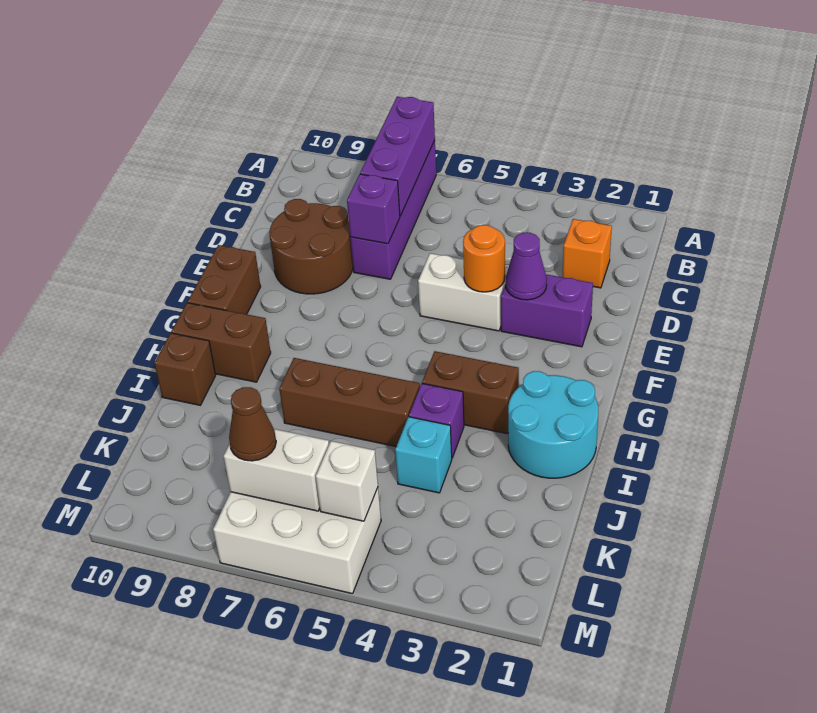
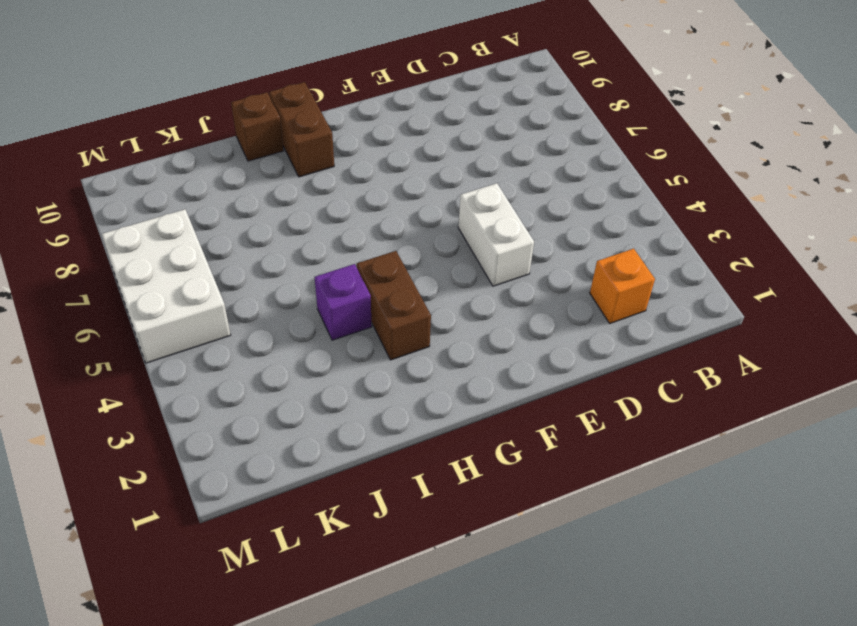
none -> purple 1x4 brick [350,140,436,279]
none -> brown 2x2 round brick [269,199,353,294]
none -> purple 1x2 brick [501,274,593,347]

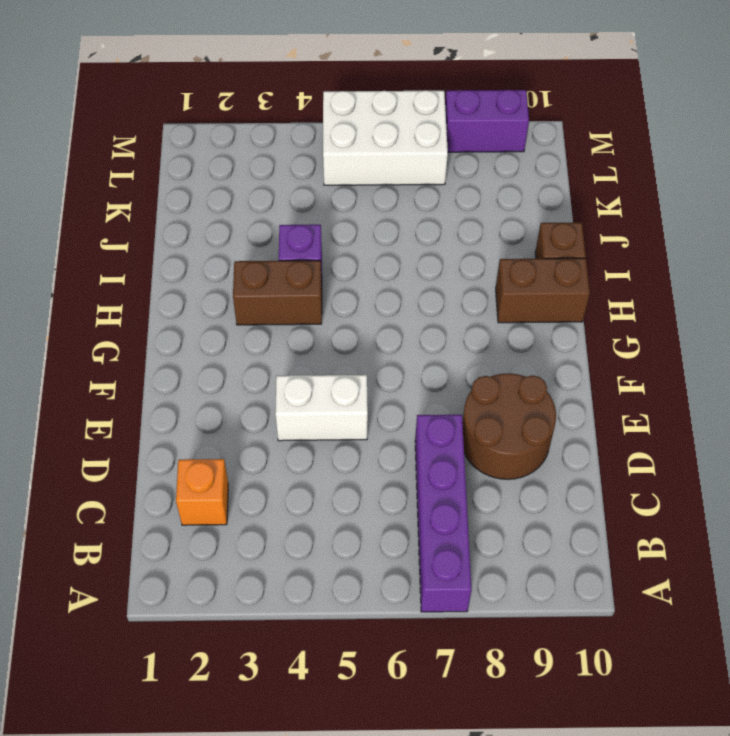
purple 1x2 brick [445,90,529,152] -> purple 1x2 brick moved to [501,274,593,347]
none -> brown 1x2 brick [188,245,261,314]
none -> cyan 2x2 round brick [508,371,598,478]
none -> brown 1x3 brick [279,358,420,446]

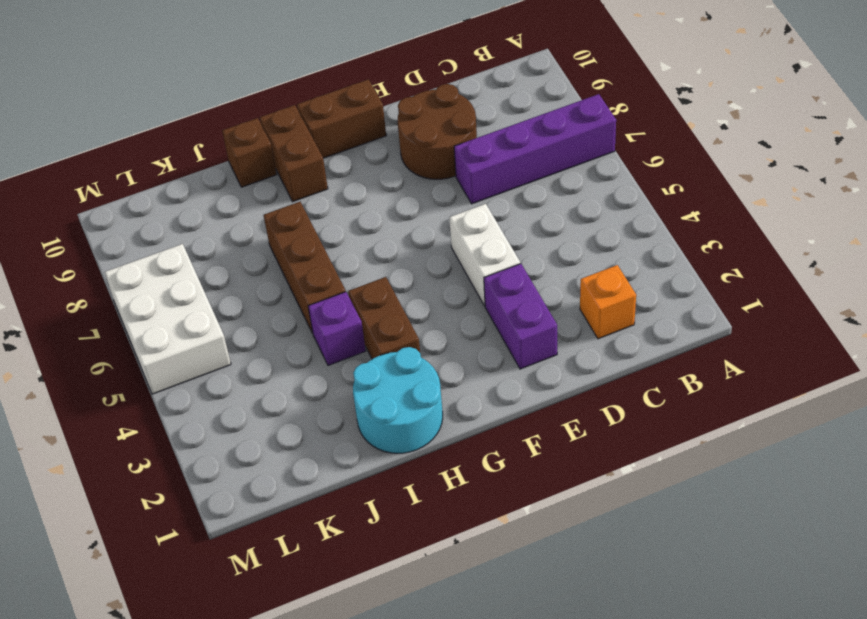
none -> cyan 1x1 brick [395,417,452,493]
none -> purple 1x3 brick [360,97,435,216]
none -> purple 1x1 brick [347,174,400,244]

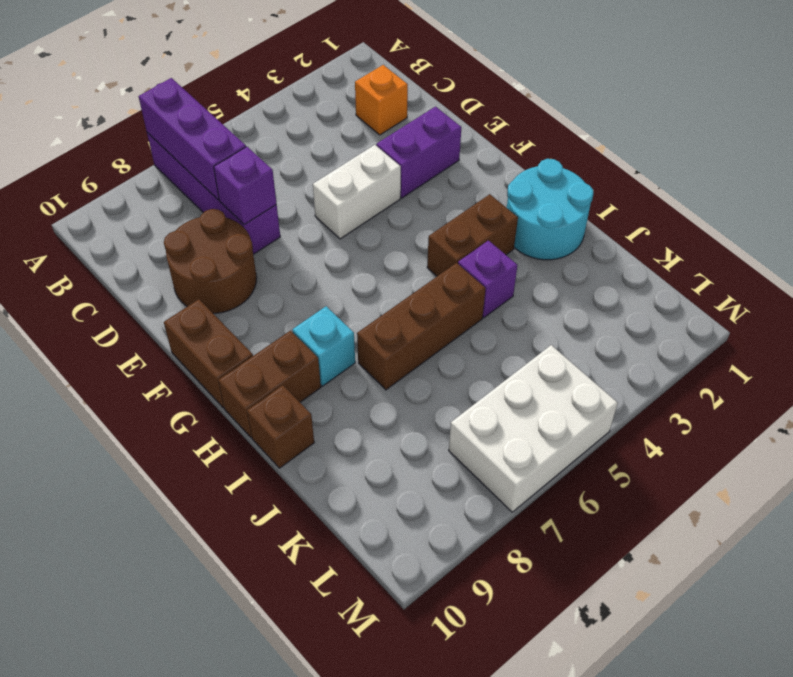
cyan 1x1 brick [292,306,355,386] -> cyan 1x1 brick moved to [395,417,452,493]
none -> purple 1x1 cone [506,233,547,300]
none -> orange 1x1 round brick [463,225,505,292]
none -> white 1x1 brick [316,441,378,521]

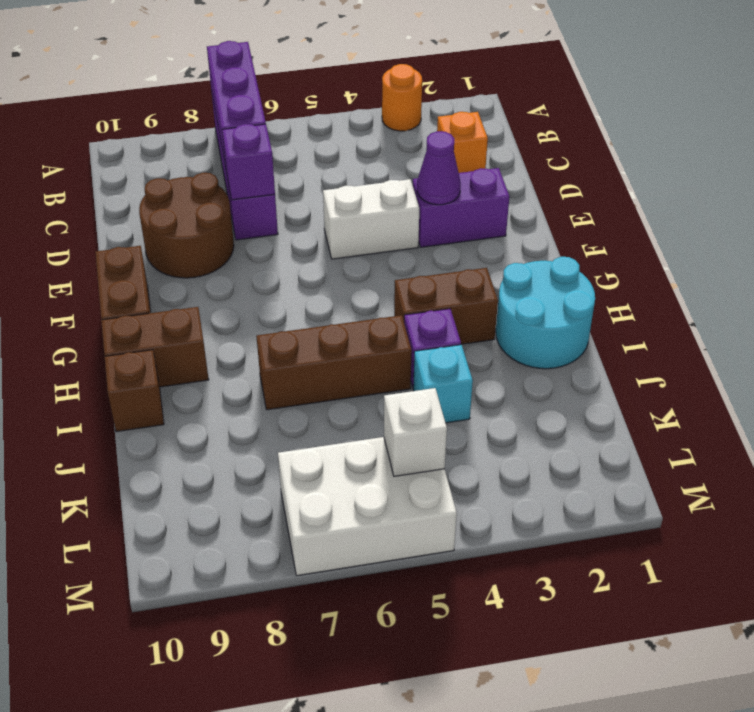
orange 1x1 round brick [382,64,422,131] -> orange 1x1 round brick moved to [463,225,505,292]
none -> white 1x2 brick [224,429,329,511]
none -> brown 1x1 cone [229,387,276,461]

